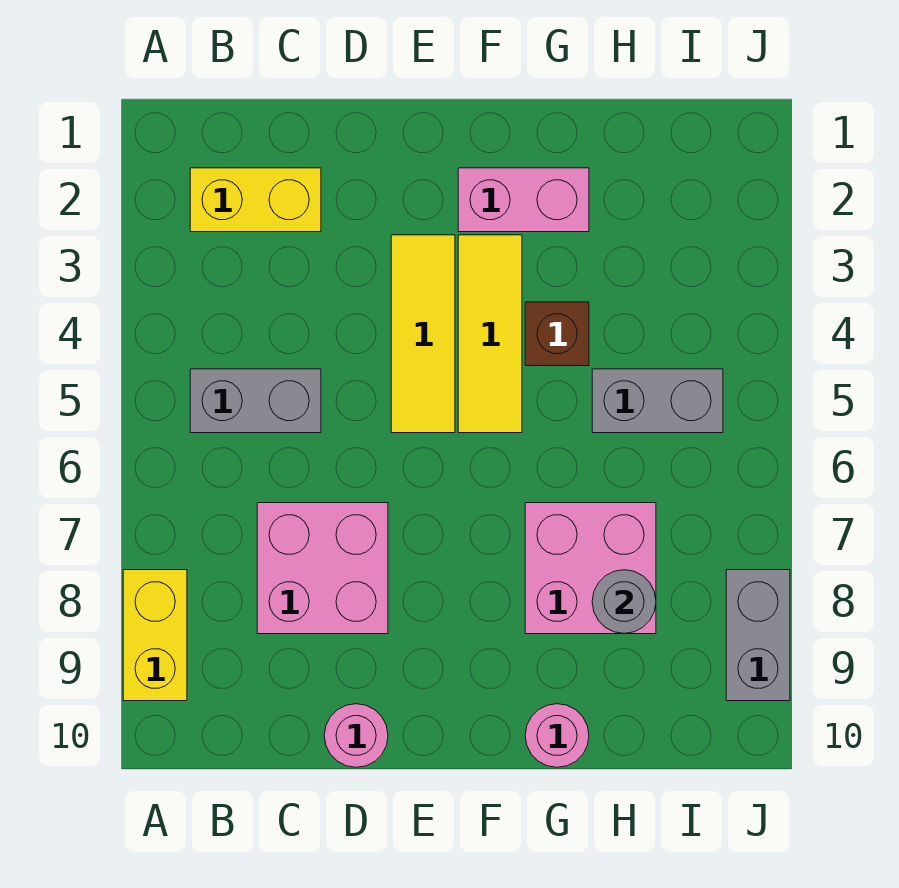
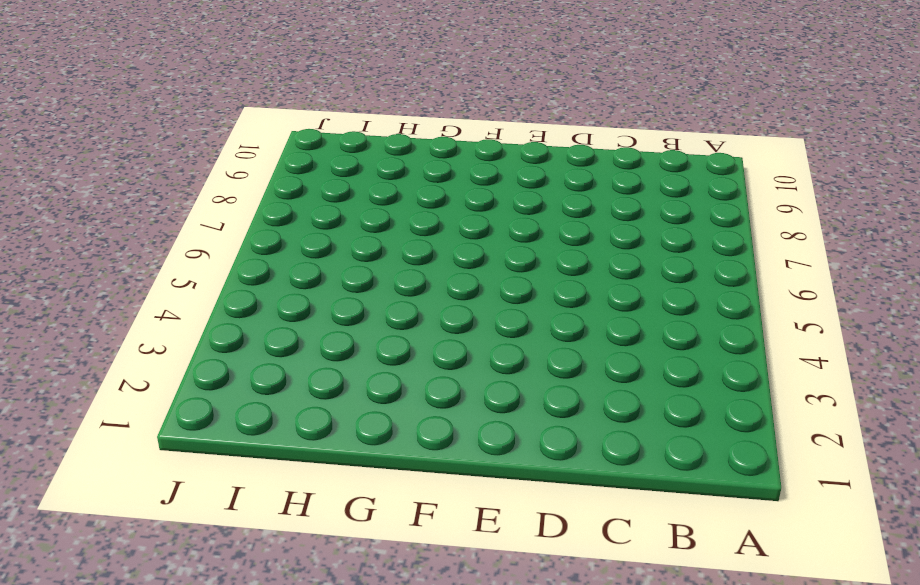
none -> yellow 1x2 brick [123,570,187,701]
none -> yellow 1x2 brick [190,168,321,232]
none -> grey 1x2 brick [190,369,321,433]

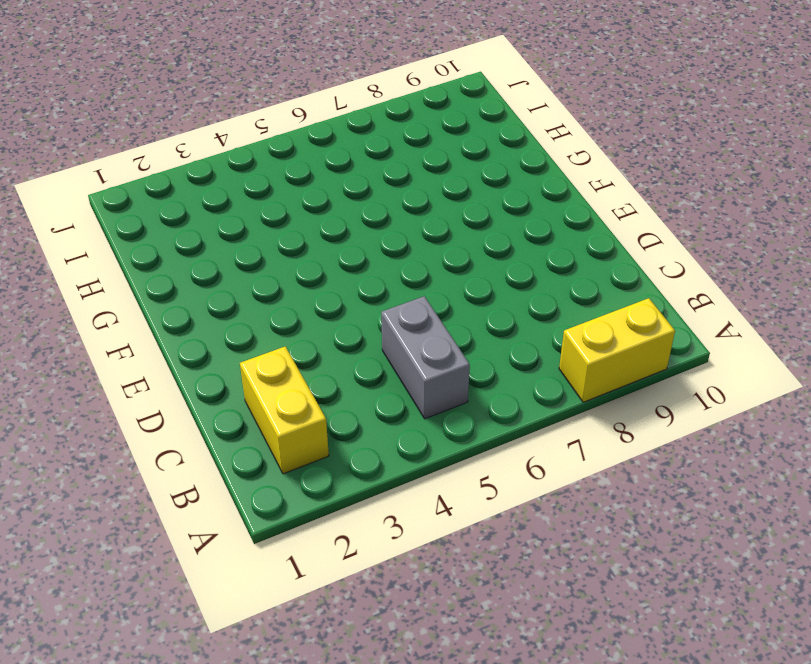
none -> pink 2x2 brick [257,503,388,634]
none -> pink 1x1 round brick [324,704,388,767]
none -> yellow 1x3 tile [391,235,455,433]

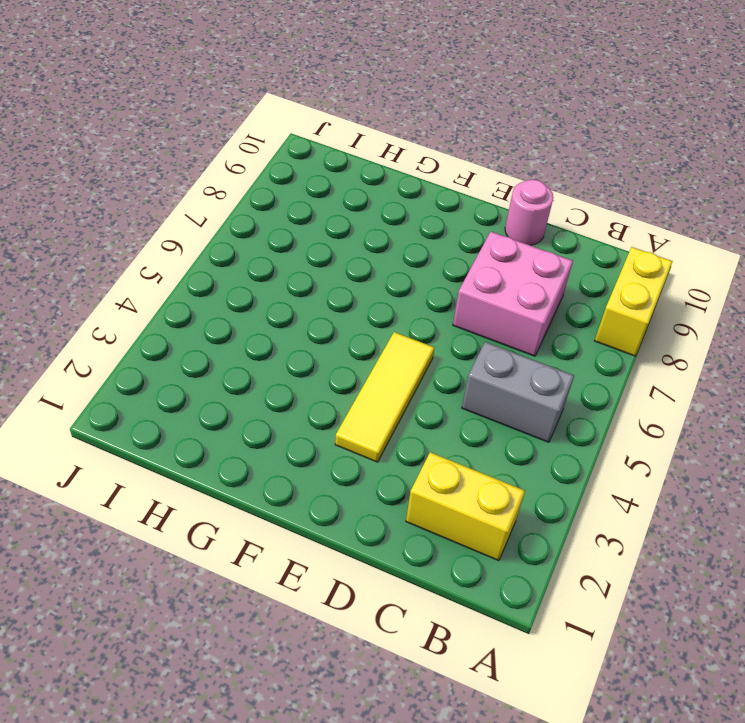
none -> pink 1x2 brick [458,168,589,232]
none -> yellow 1x3 tile [458,235,522,433]
none -> brown 1x1 brick [525,302,589,366]

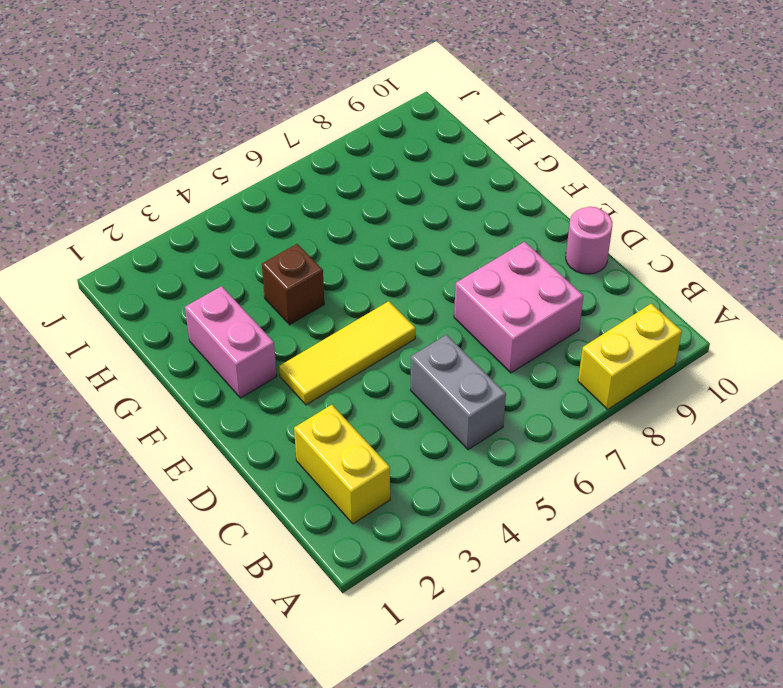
none -> yellow 1x3 tile [458,235,522,433]
none -> pink 2x2 brick [525,503,656,634]
none -> pink 1x1 round brick [525,704,589,767]

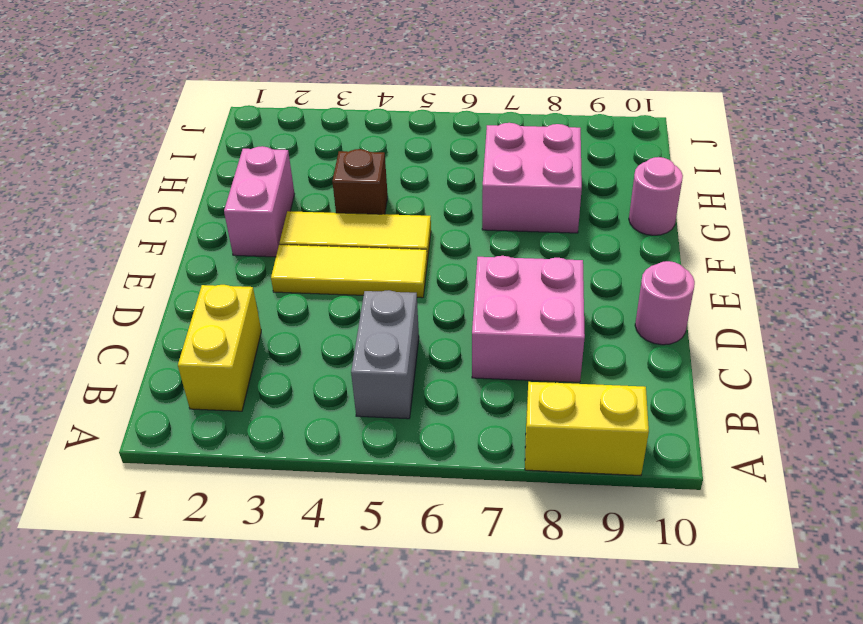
none -> grey 1x2 brick [592,369,723,433]
none -> grey 1x2 brick [726,570,790,701]
none -> grey 1x1 round brick [592,570,656,634]

